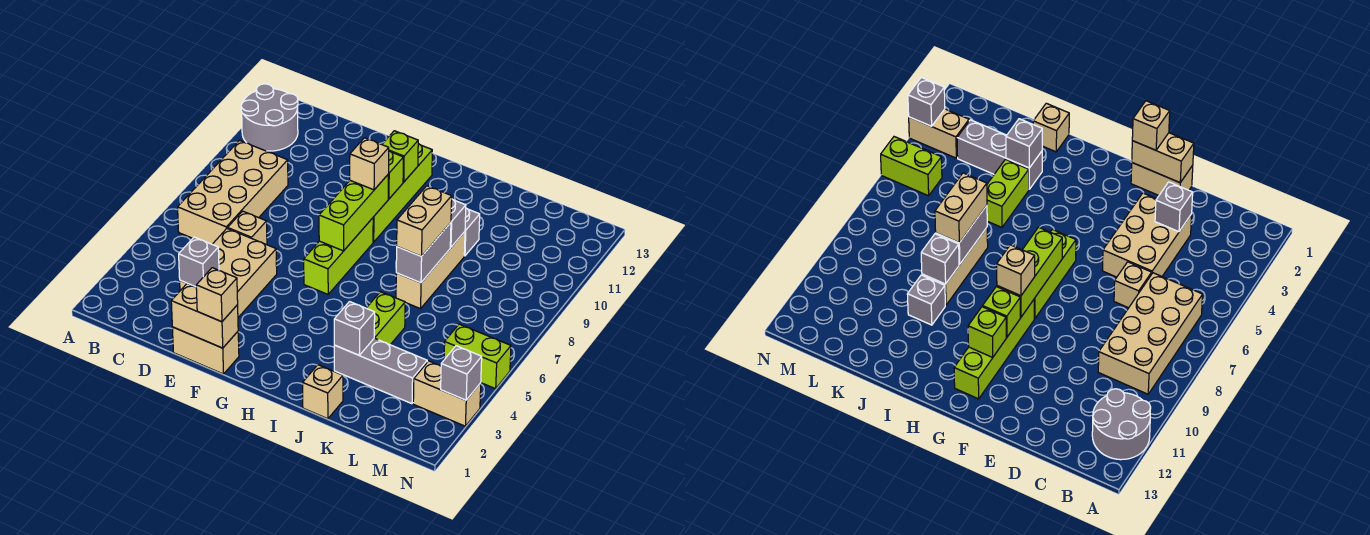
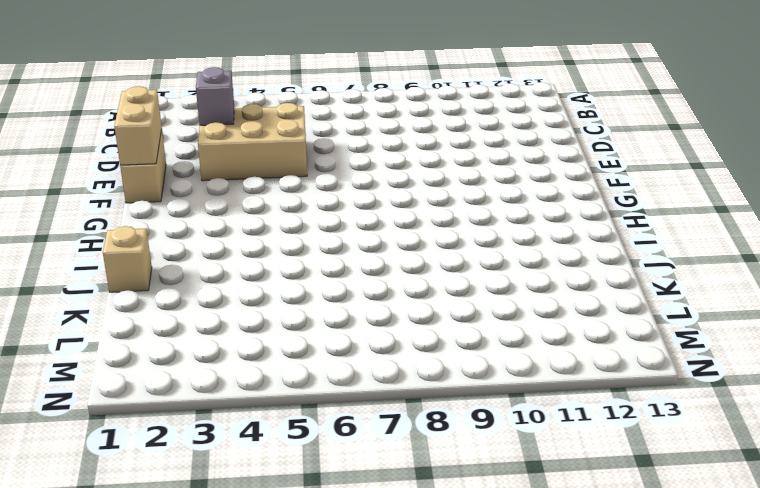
none -> grey 2x2 round brick [241,84,298,151]
none -> tan 2x4 brick [178,141,288,244]
none -> tan 1x1 brick [228,211,267,245]

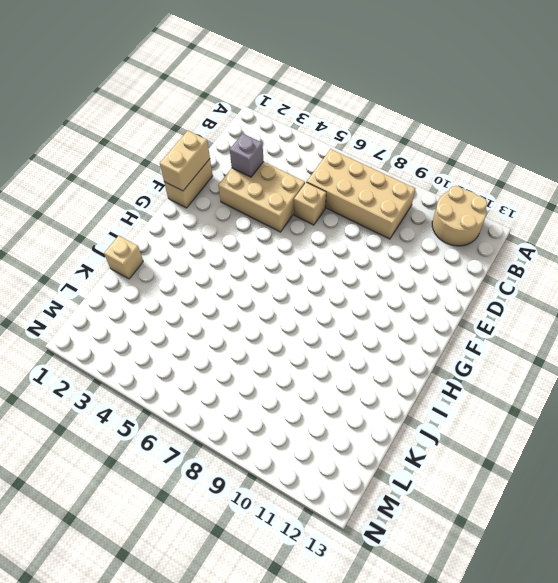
tan 2x2 round brick [432,186,487,246] -> grey 2x2 round brick [241,84,298,151]
none -> lime 1x3 brick [304,218,373,294]
none -> lime 1x4 brick [373,144,432,242]
none -> grey 1x3 brick [334,338,427,404]

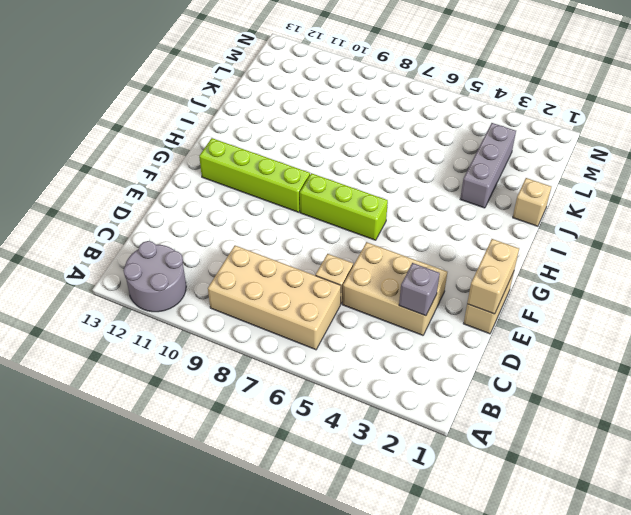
none -> lime 1x2 brick [367,292,405,345]
none -> tan 1x3 brick [396,232,465,309]
none -> grey 1x1 brick [464,208,480,256]

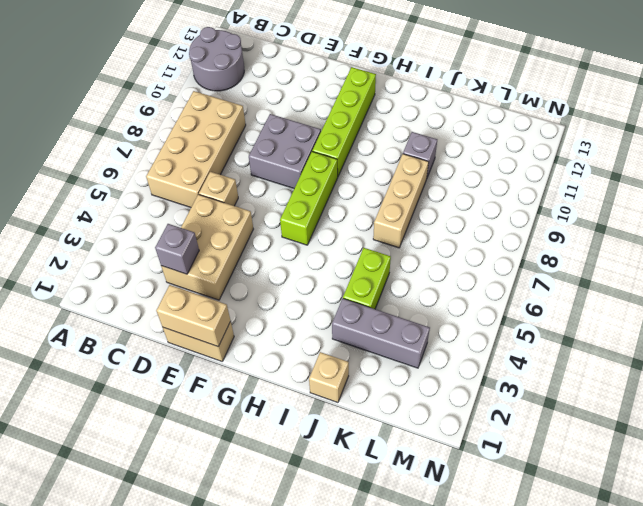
grey 2x2 brick [249,114,321,188] -> none
none -> tan 1x2 brick [413,361,481,426]
none -> lime 1x2 brick [444,324,511,389]
none -> lime 1x3 brick [319,174,389,251]

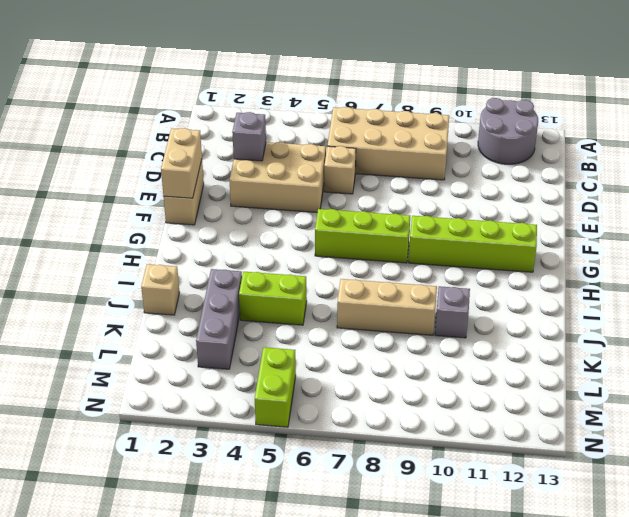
none -> tan 1x2 brick [413,361,481,426]
none -> lime 1x3 brick [319,174,389,251]
none -> lime 1x1 brick [388,151,403,199]

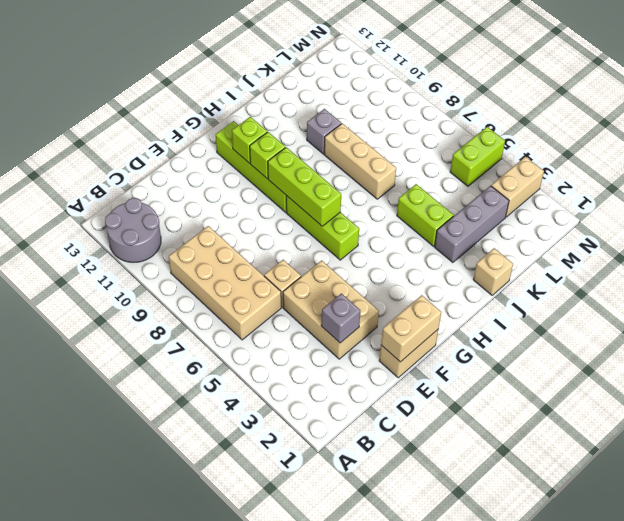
none -> grey 1x1 brick [334,302,375,355]
none -> grey 1x2 brick [396,223,451,283]
none -> grey 1x1 brick [450,199,466,247]

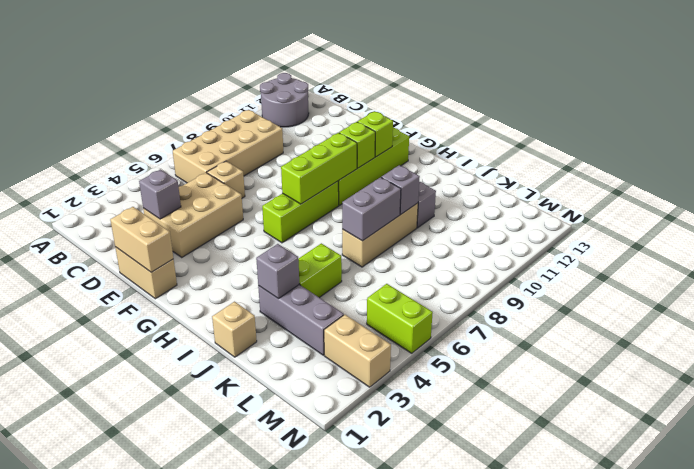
none -> grey 1x1 brick [441,346,482,400]
none -> tan 1x1 brick [196,268,238,322]
none -> tan 1x1 brick [350,138,389,190]

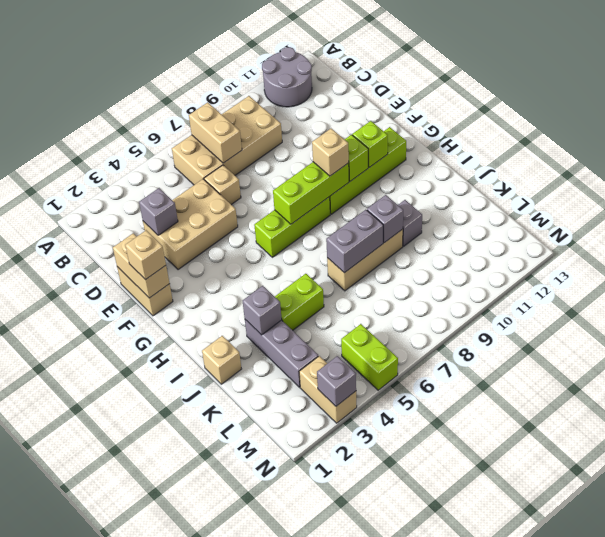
tan 1x2 brick [189,102,242,163] -> tan 1x2 brick turned to [397,186,452,256]

